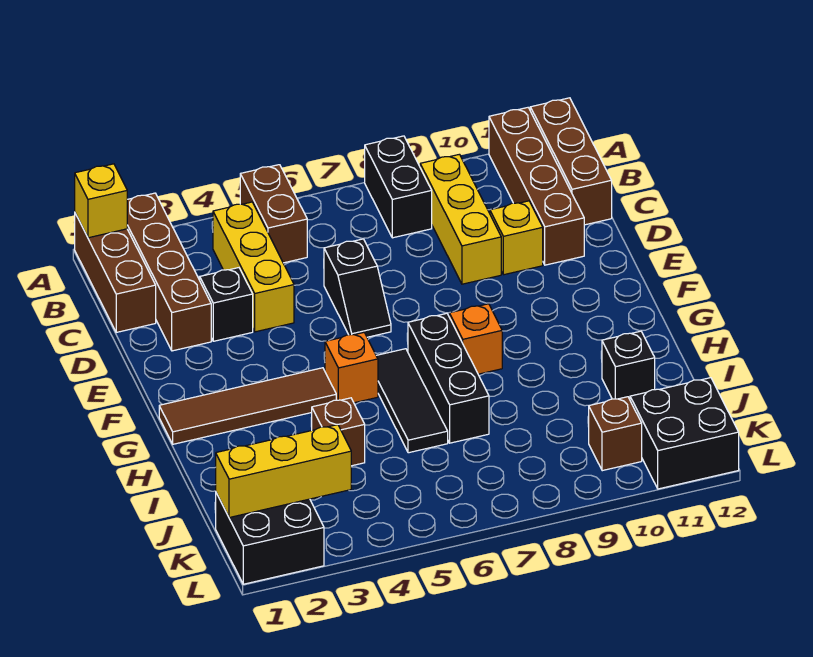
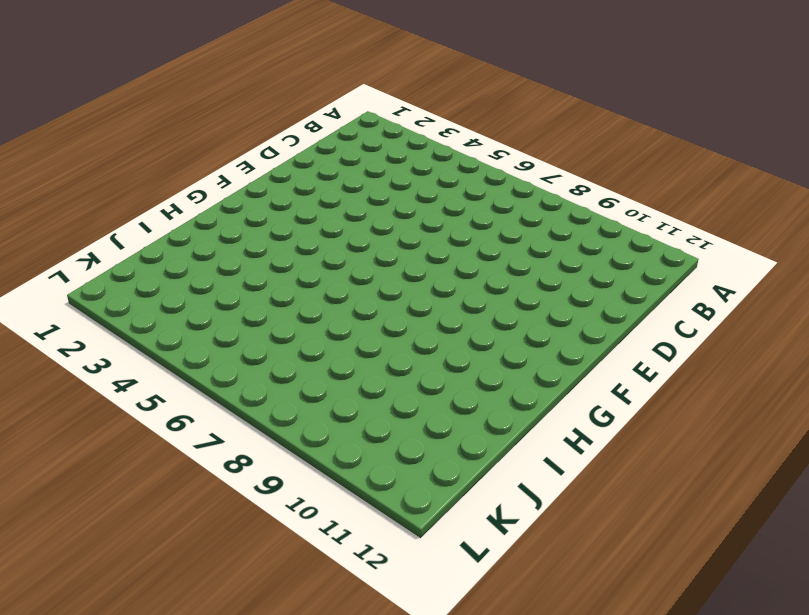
none -> brown 1x3 brick [75,213,156,332]
none -> brown 1x4 brick [127,193,211,351]
none -> brown 1x2 brick [240,165,307,263]

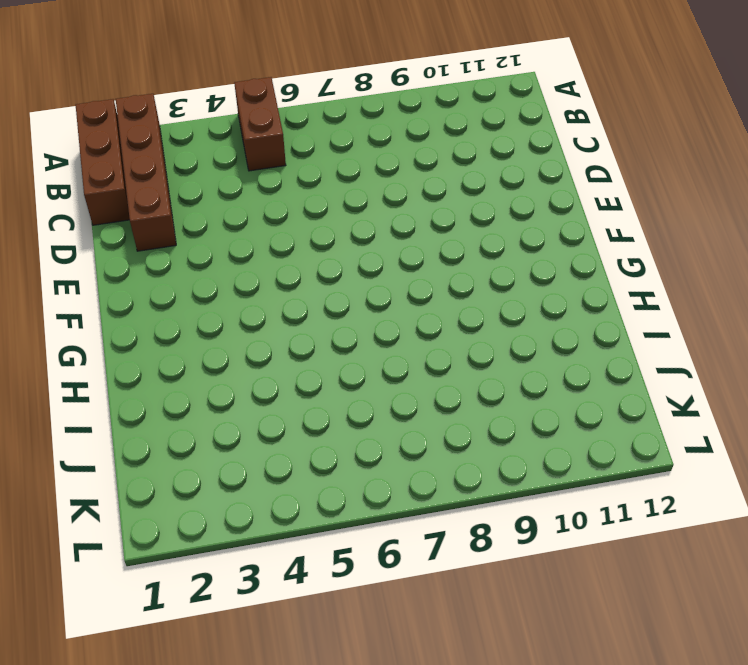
none -> black 1x2 brick [365,136,432,238]
none -> brown 1x4 brick [489,108,584,265]
none -> brown 1x3 brick [530,98,612,225]

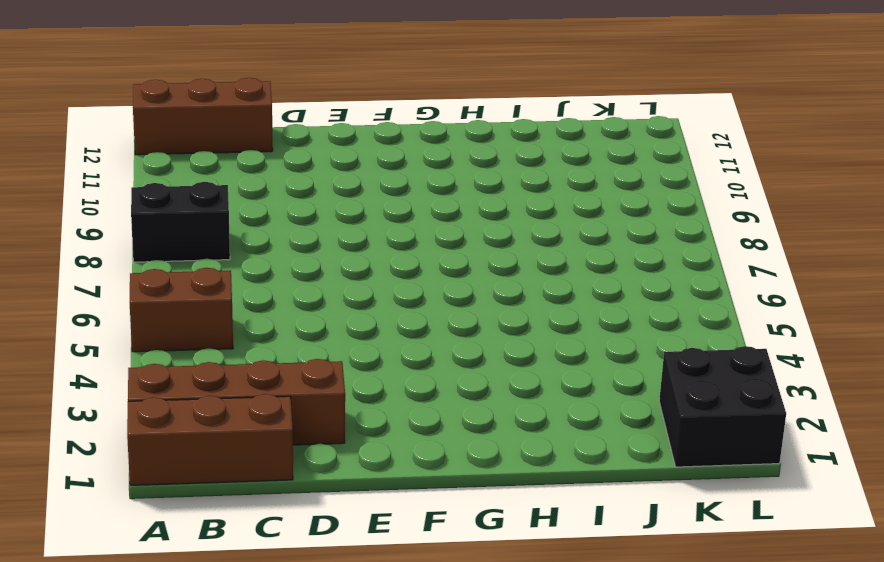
none -> brown 1x4 brick [489,108,584,265]
none -> yellow 1x3 brick [213,202,294,332]
none -> yellow 1x3 brick [420,154,501,284]

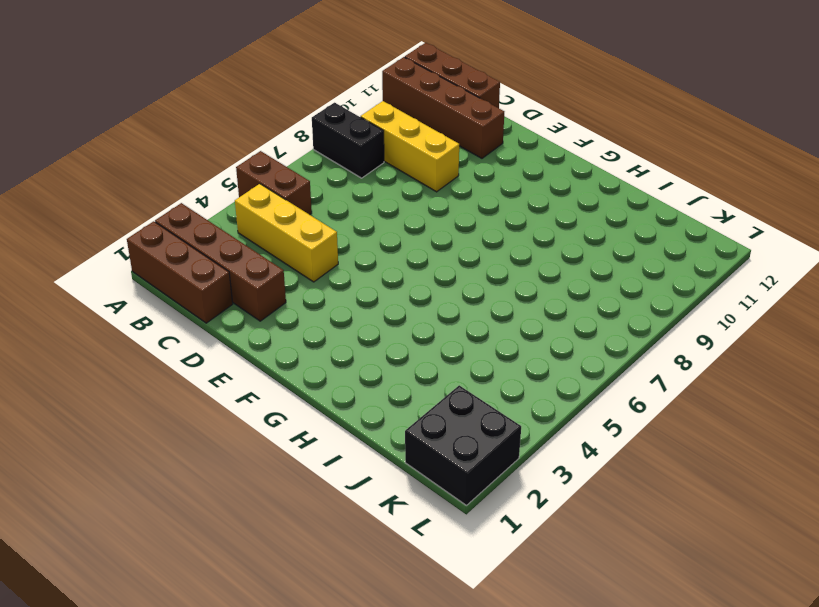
none -> black 1x1 brick [200,268,253,341]
none -> black 1x2 slope [324,239,391,337]
none -> yellow 1x1 brick [490,201,543,275]

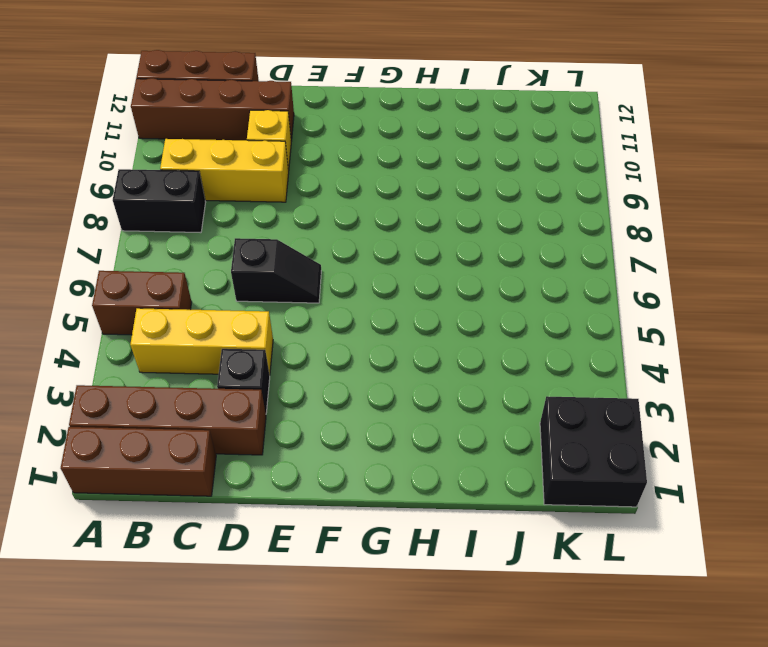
none -> brown 1x4 tile [159,368,336,444]
none -> orange 1x1 brick [325,333,378,403]
none -> black 1x3 tile [376,349,448,453]

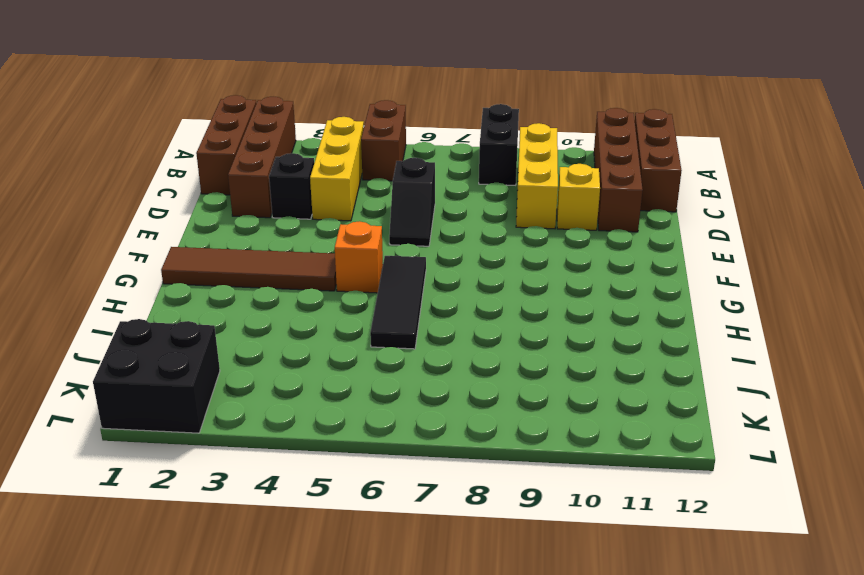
none -> black 1x3 brick [408,313,489,443]
none -> orange 1x1 brick [449,304,502,374]
none -> brown 1x1 brick [311,398,365,466]

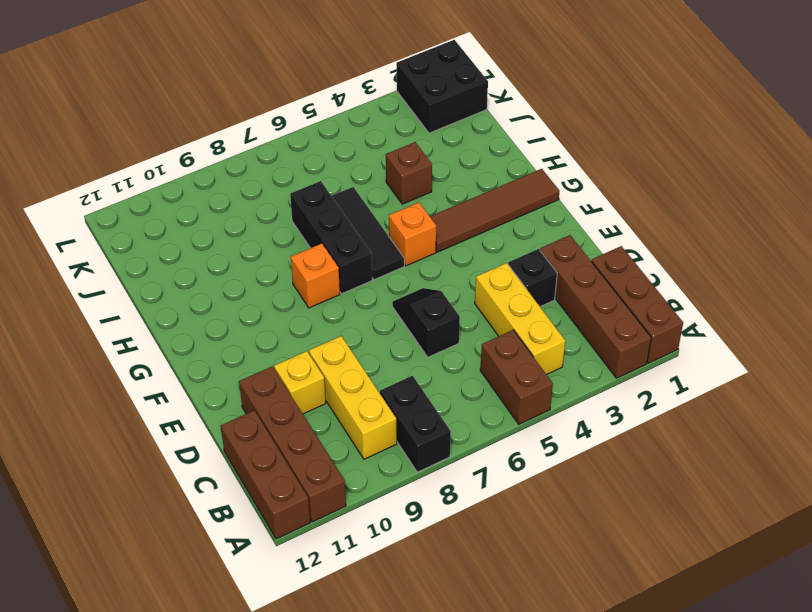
none -> black 1x1 brick [602,331,655,399]
none -> brown 1x1 brick [589,397,642,471]
none -> black 2x2 brick [630,378,739,489]

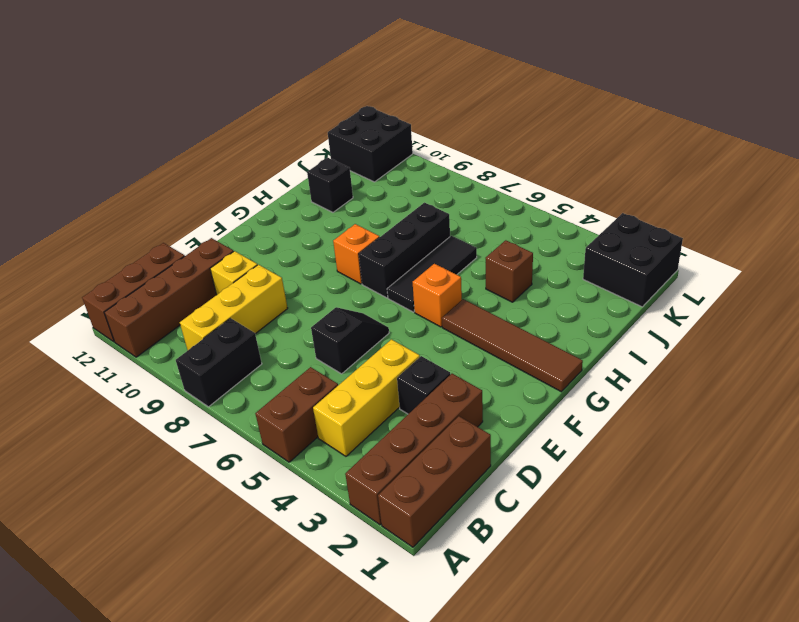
none -> brown 1x1 brick [589,397,642,471]
none -> yellow 1x1 brick [75,164,127,238]
none -> yellow 1x3 brick [216,425,351,518]

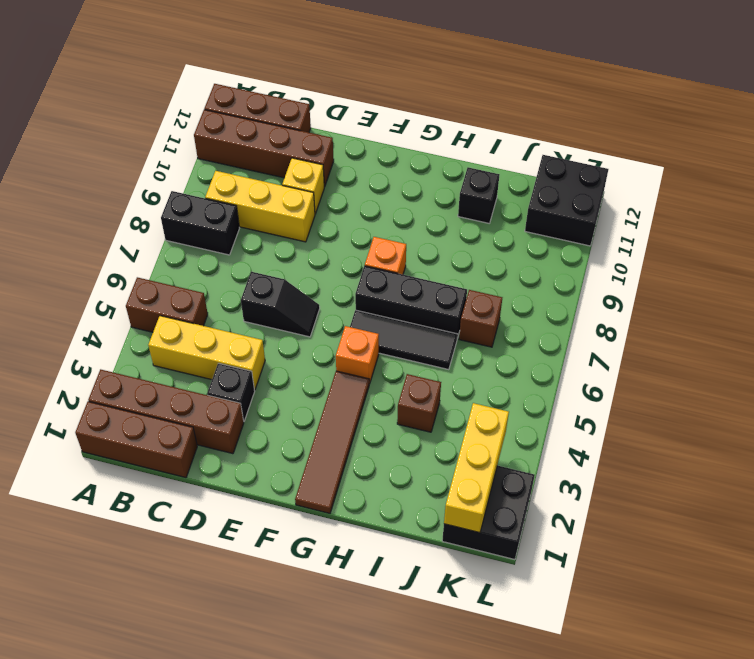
brown 1x1 brick [459,290,502,347] -> brown 1x1 brick moved to [589,397,642,471]
none -> yellow 1x1 brick [75,164,127,238]

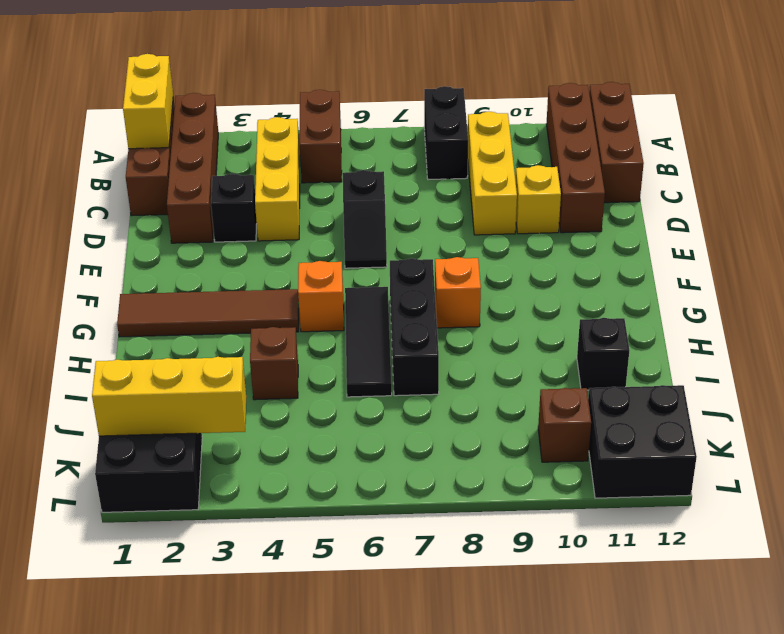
yellow 1x2 brick [123,54,173,149] -> yellow 1x1 brick [75,164,127,238]

